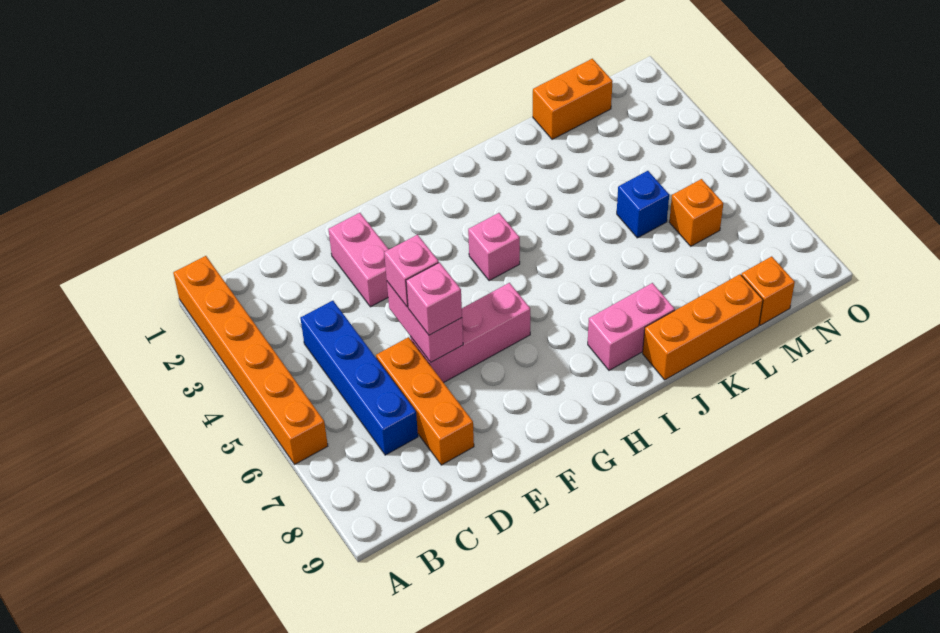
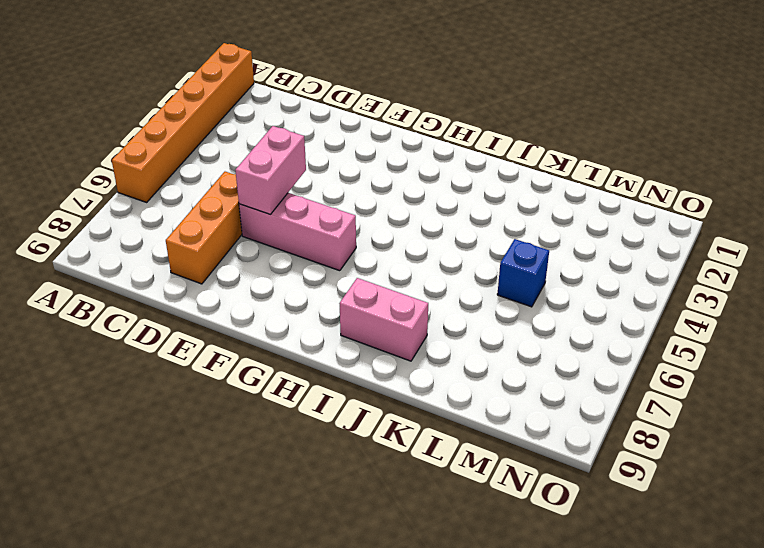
none -> blue 1x4 brick [300,301,418,455]
none -> pink 1x2 brick [328,213,389,307]
none -> pink 1x1 brick [468,213,520,281]

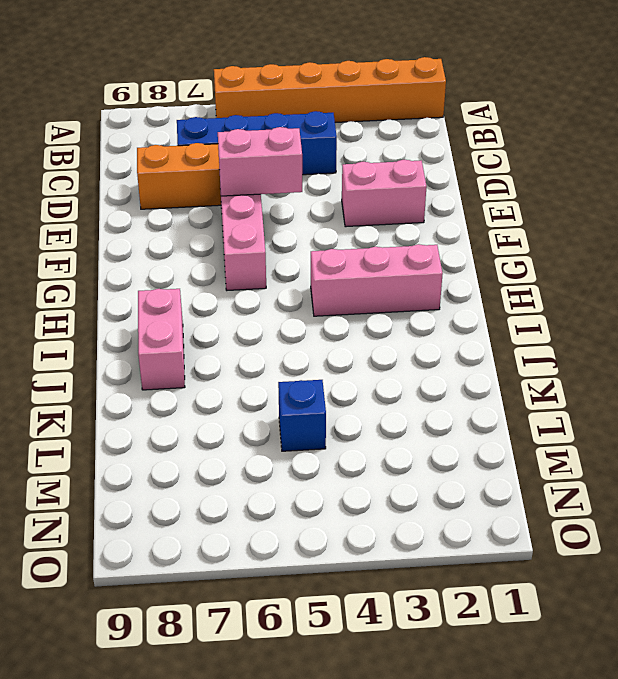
pink 1x3 brick [311,244,443,316] -> pink 1x1 brick [468,213,520,281]
none -> orange 1x3 brick [643,274,763,380]
none -> orange 1x2 brick [533,59,613,139]
none -> orange 1x1 brick [669,179,723,246]

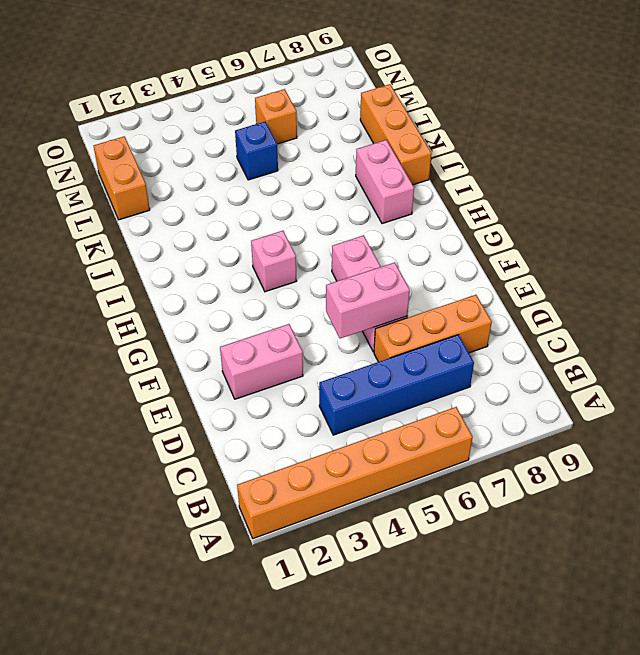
none -> orange 1x1 brick [741,256,795,325]
none -> pink 1x1 brick [384,235,439,307]
none -> pink 1x1 brick [406,263,462,335]

